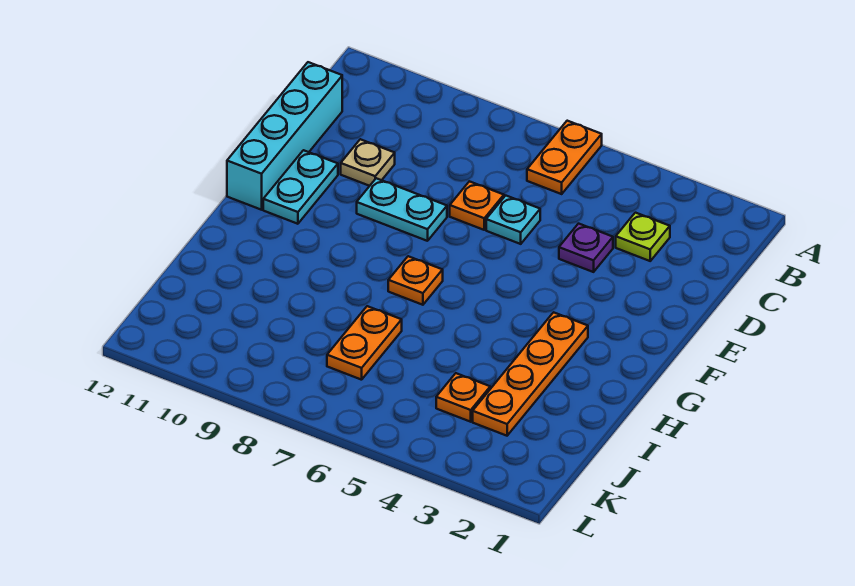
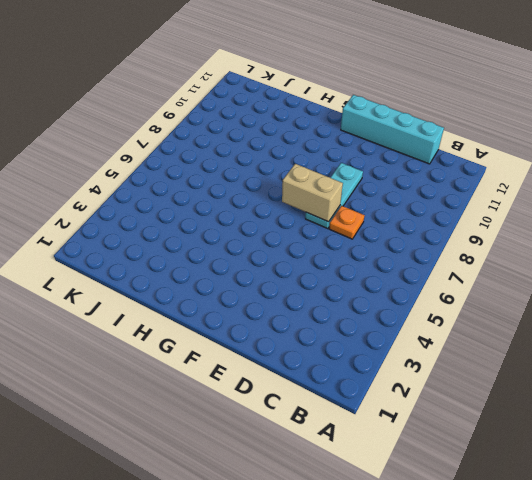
cyan 1x3 plate [305,163,363,229] -> cyan 1x2 plate [357,178,447,241]
tan 1x2 brick [282,164,343,222] -> none
none -> orange 1x2 plate [527,121,602,194]
none -> lime 1x1 plate [616,213,670,261]
none -> purple 1x1 plate [559,224,613,272]

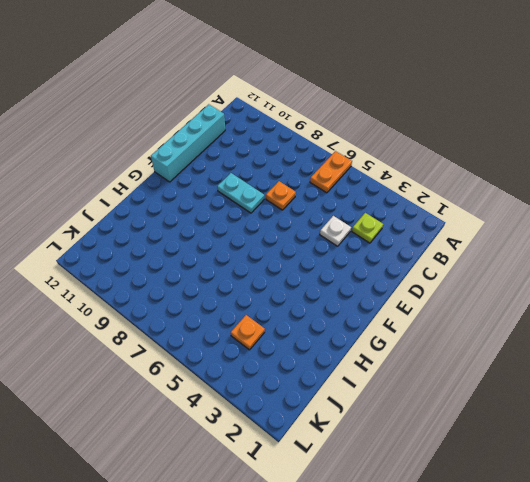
white 1x1 plate [320,216,351,246] -> purple 1x1 plate [559,224,613,272]
none -> cyan 1x1 plate [486,196,540,244]
none -> tan 1x1 plate [341,139,395,186]
none -> cyan 1x2 plate [263,150,338,224]

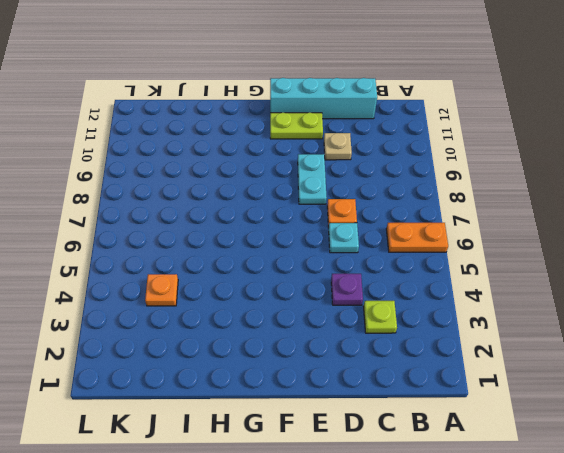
lime 1x2 plate [270,113,323,139] -> cyan 1x2 plate [263,150,338,224]
none -> orange 1x4 plate [473,312,588,436]
none -> orange 1x1 plate [388,256,443,305]
none -> orange 1x2 plate [327,306,402,380]

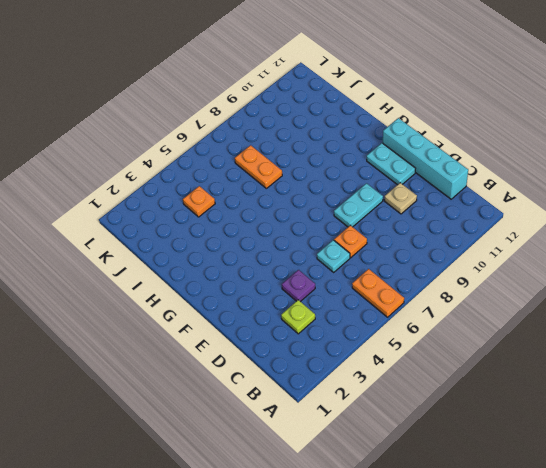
none -> orange 1x4 plate [473,312,588,436]
none -> orange 1x1 plate [388,256,443,305]

